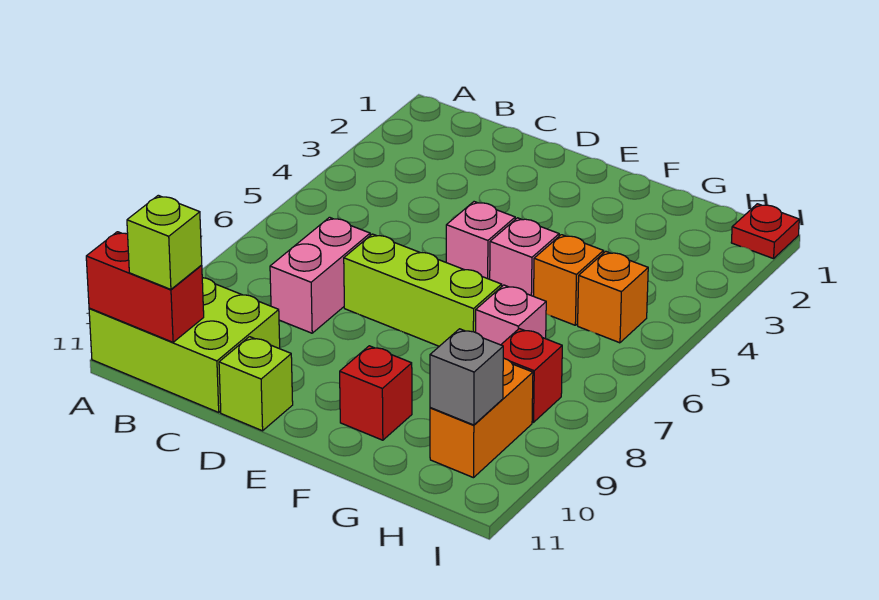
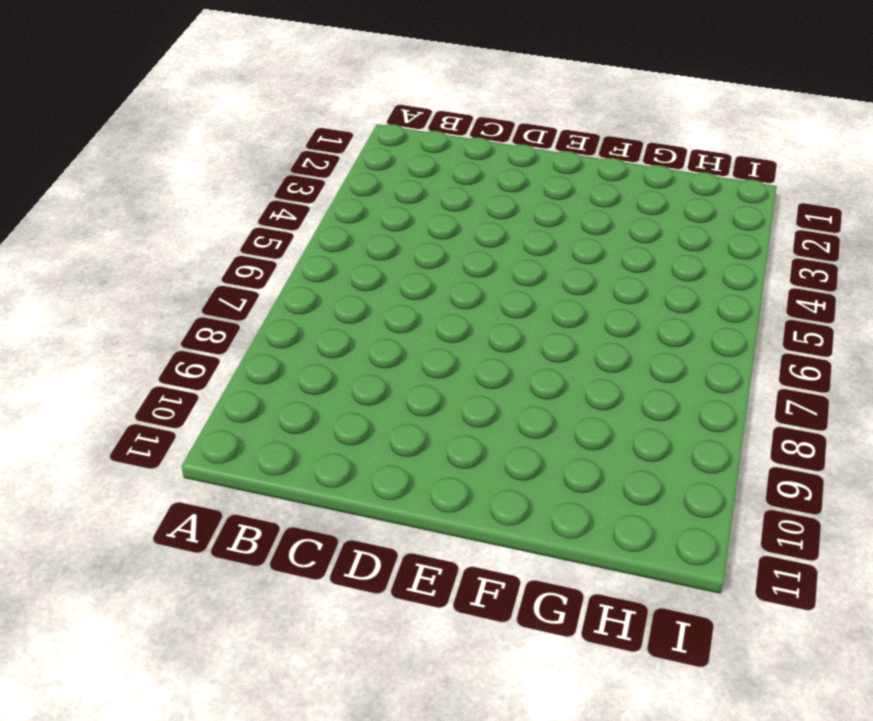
none -> lime 2x3 brick [89,278,280,412]
none -> pink 1x2 brick [270,217,370,333]
none -> lime 1x3 brick [344,234,502,346]

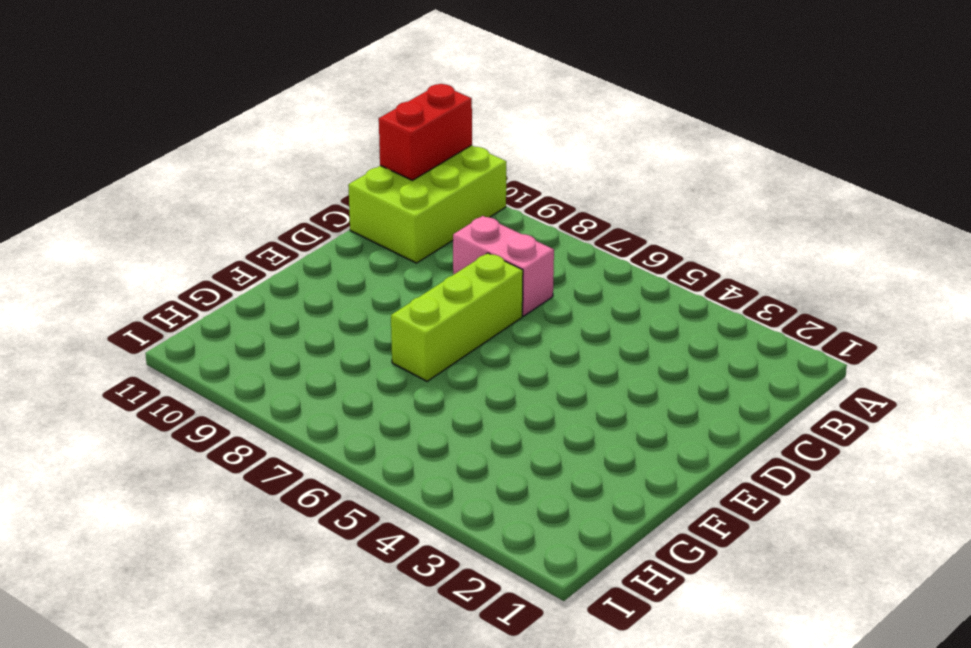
none -> lime 1x1 brick [219,337,293,431]
none -> pink 1x1 brick [446,202,515,279]
none -> pink 1x1 brick [490,218,559,296]

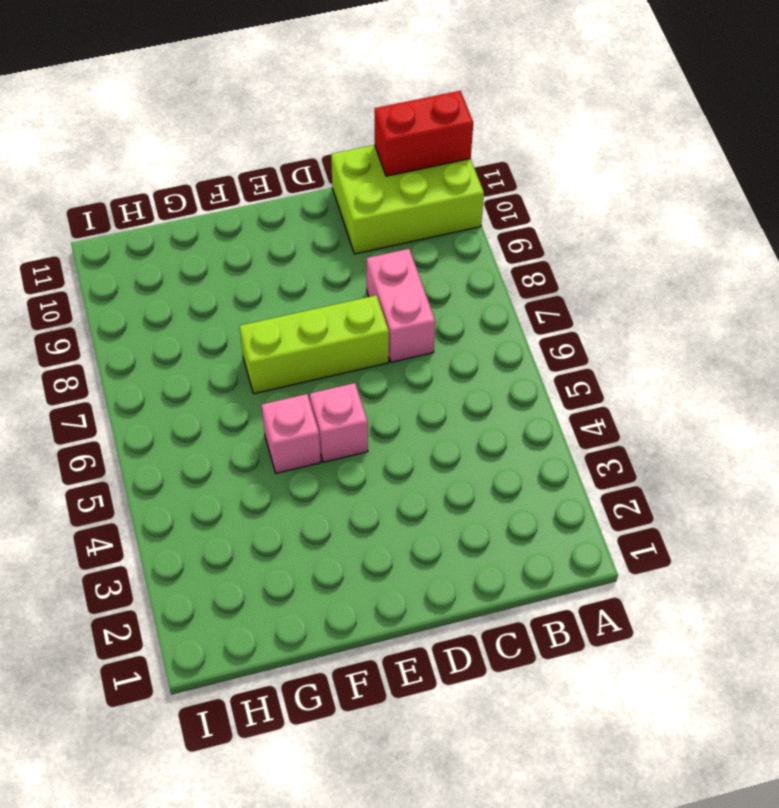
none -> lime 1x1 brick [219,337,293,431]
none -> red 1x1 brick [340,346,412,440]
none -> orange 1x1 brick [534,235,603,325]

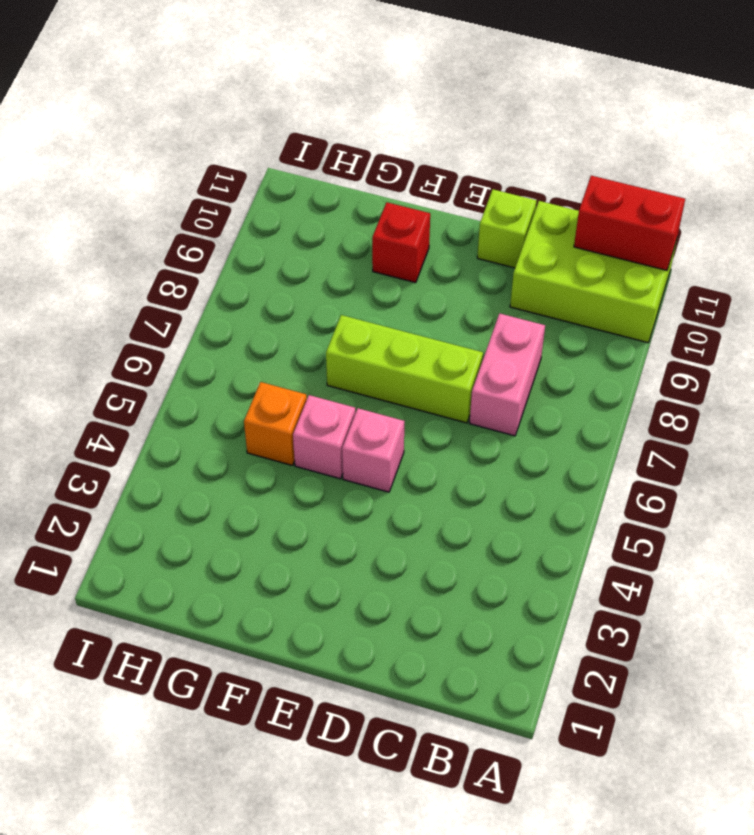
none -> pink 1x1 brick [476,285,546,345]
none -> orange 1x1 brick [578,251,648,343]
none -> red 1x1 brick [501,329,562,422]

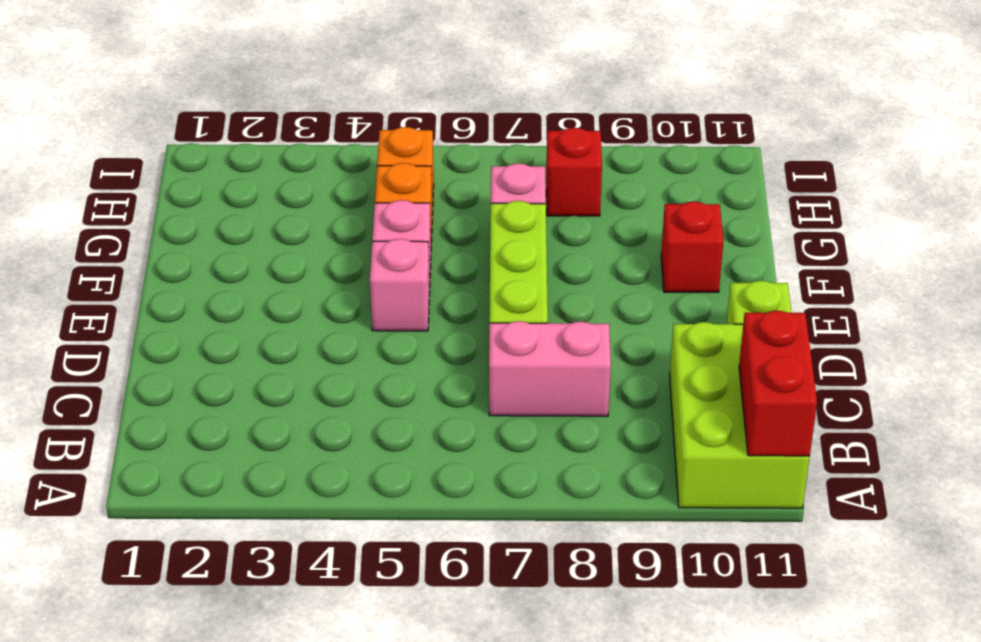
none -> orange 1x2 brick [430,358,533,478]
none -> red 1x1 plate [731,204,799,259]
none -> grey 1x1 brick [430,329,503,425]

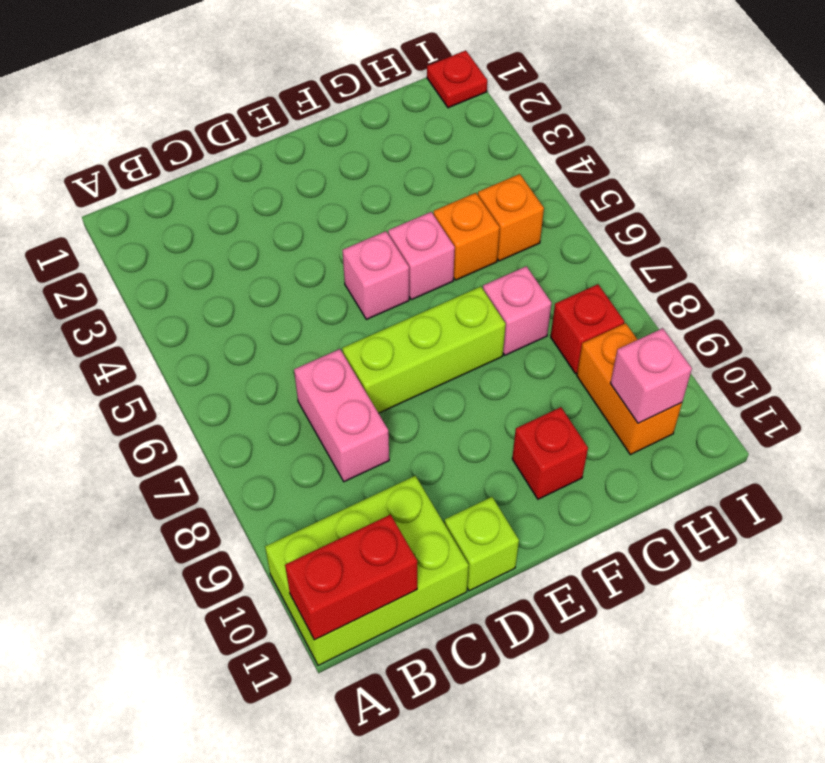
pink 1x1 brick [610,328,692,423] -> grey 1x1 brick [430,329,503,425]
none -> lime 1x1 brick [127,195,202,289]

